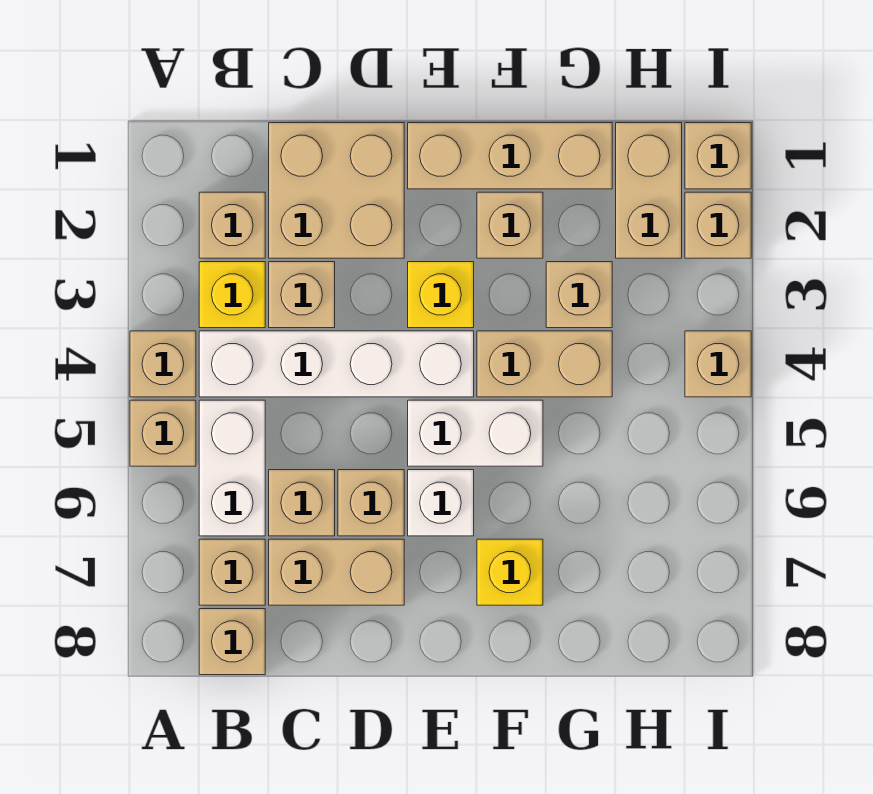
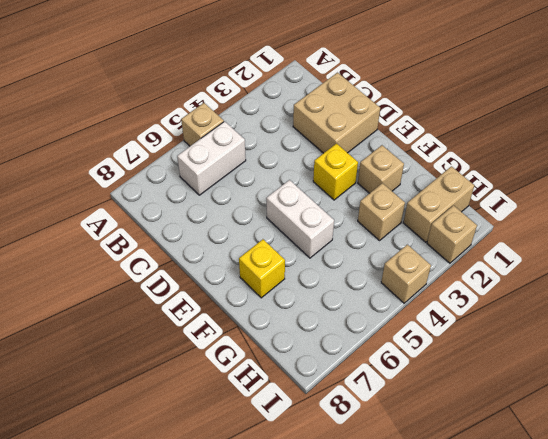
none -> tan 1x1 brick [130,331,196,397]
none -> tan 1x1 brick [199,192,265,258]
none -> yellow 1x1 brick [199,262,265,328]

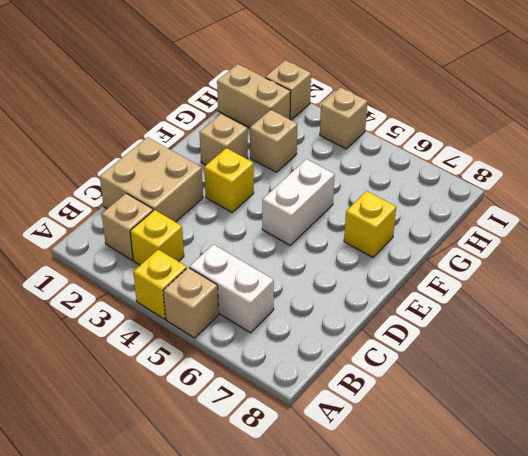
yellow 1x1 brick [133,250,187,319] -> tan 1x1 brick [130,331,196,397]
none -> white 1x4 brick [199,331,474,397]
none -> tan 1x1 brick [199,539,265,605]
none -> tan 1x1 brick [199,609,265,675]

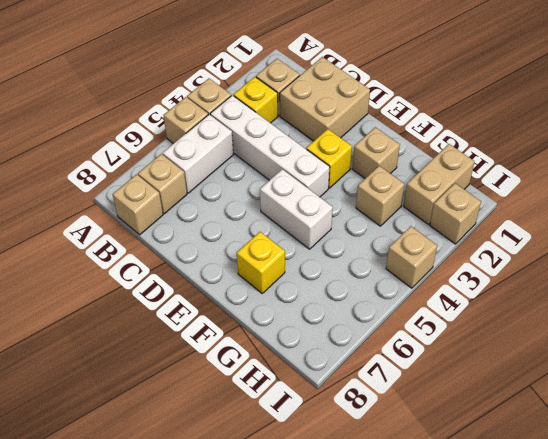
none -> tan 1x1 brick [269,262,335,328]
none -> tan 1x1 brick [269,470,335,536]
none -> tan 1x2 brick [269,539,404,605]

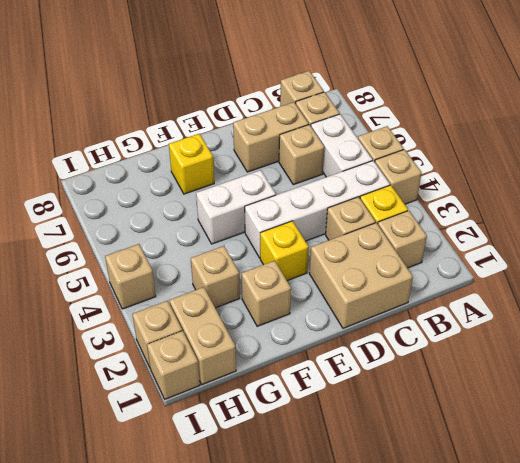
none -> tan 1x1 brick [338,470,404,536]
none -> tan 1x3 brick [408,123,612,189]
none -> white 1x1 brick [408,470,474,536]

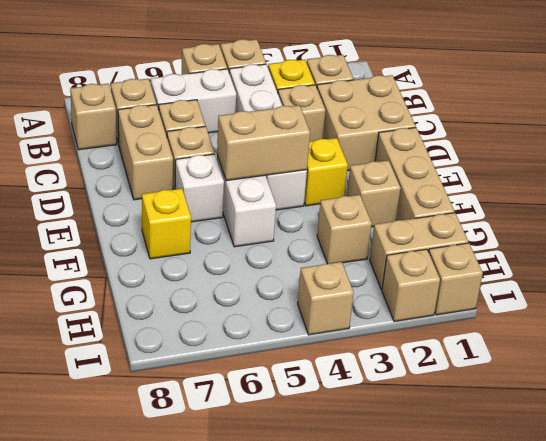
tan 1x2 brick [217,105,310,181] -> tan 1x2 brick turned to [477,331,612,397]

